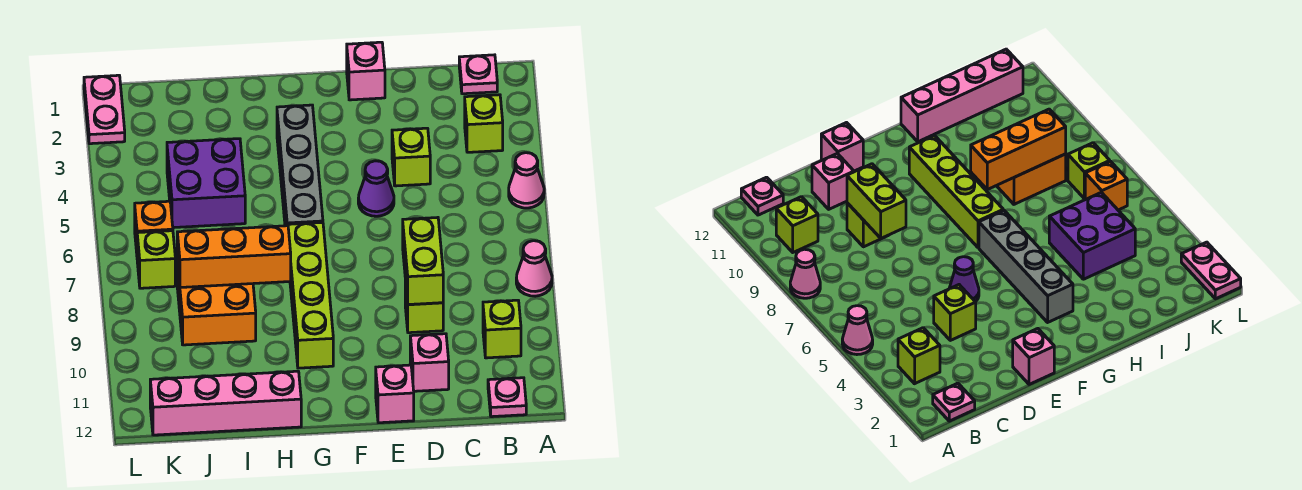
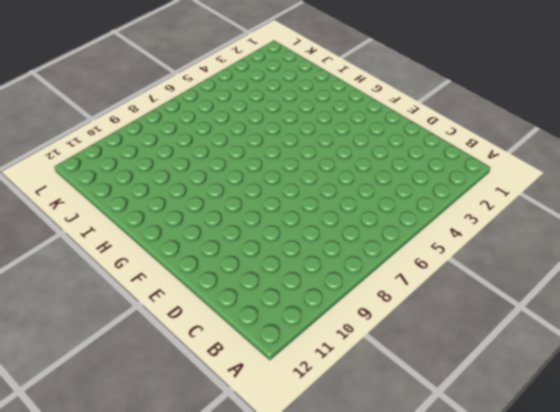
none -> pink 1x1 cone [509,153,544,208]
none -> pink 1x1 cone [516,241,552,296]
none -> pink 1x1 plate [459,55,497,94]

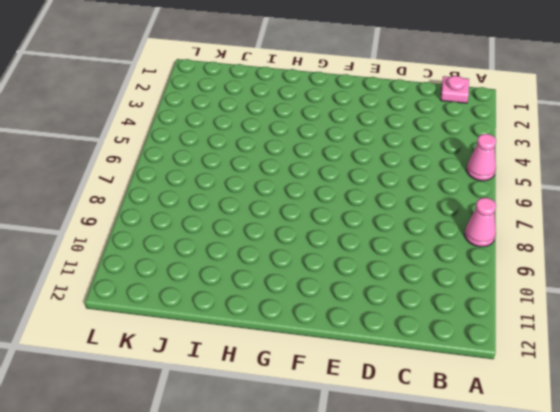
none -> lime 1x1 brick [465,95,503,152]
none -> lime 1x1 brick [483,300,521,358]
none -> pink 1x1 plate [488,378,526,417]

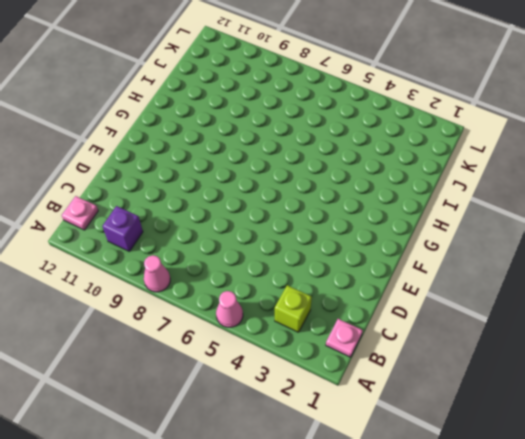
purple 1x1 brick [103,206,143,251] -> lime 1x1 brick [483,300,521,358]
none -> lime 1x1 brick [392,128,430,186]
none -> lime 1x1 brick [405,281,443,333]
none -> pink 1x1 brick [410,334,449,391]

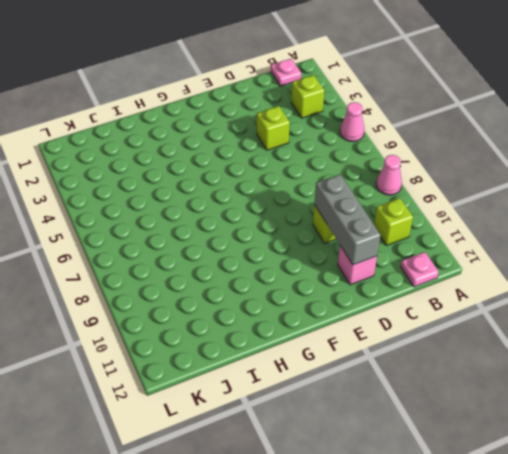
grey 1x3 brick [314,174,381,265] -> lime 1x2 brick [403,218,443,305]
none -> pink 1x1 brick [347,42,385,100]
none -> purple 1x1 cone [358,161,394,216]
none -> pink 1x1 brick [376,365,414,423]

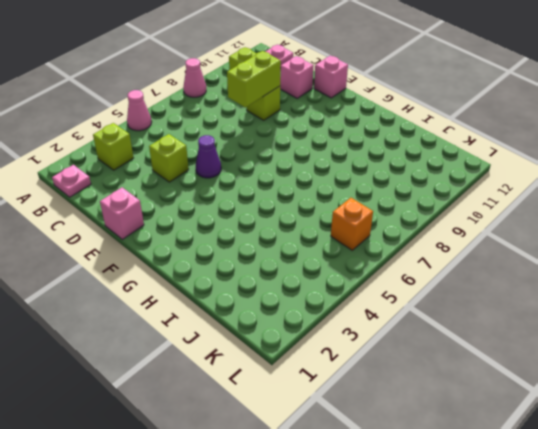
none -> grey 1x4 brick [277,105,323,226]
none -> lime 1x4 brick [287,222,333,368]
none -> pink 1x4 brick [150,371,301,435]

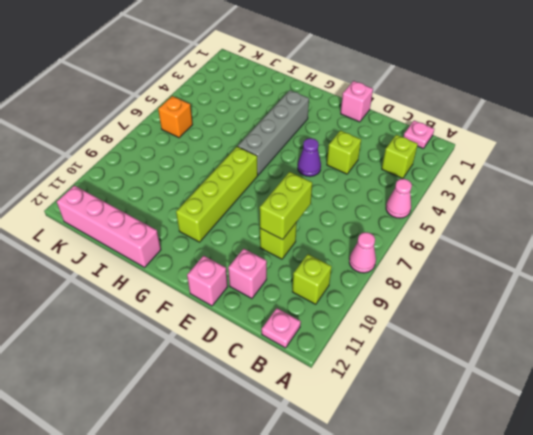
none -> purple 2x2 brick [167,139,245,228]
none -> orange 2x2 brick [177,261,256,345]
none -> lime 1x1 brick [137,231,175,288]

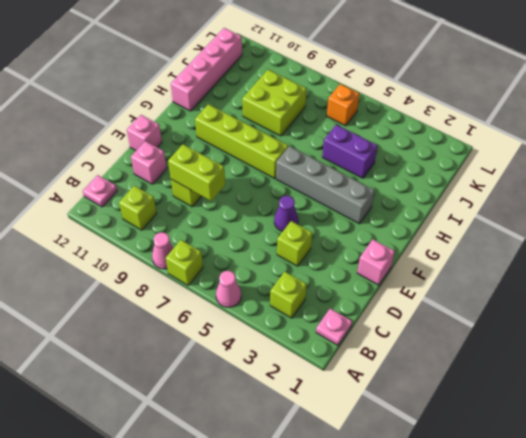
lime 1x1 brick [166,240,203,285] -> lime 1x1 brick moved to [137,231,175,288]
purple 1x2 brick [322,125,377,178] -> purple 2x2 brick [167,139,245,228]
lime 2x2 brick [242,70,307,136] -> orange 2x2 brick [177,261,256,345]
none -> pink 1x2 plate [84,75,125,144]
none -> orange 1x3 brick [177,226,291,288]

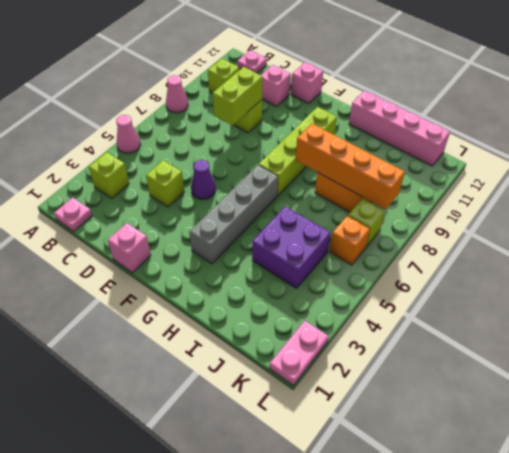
orange 1x4 brick [296,124,405,209] -> orange 1x3 brick [177,226,291,288]

